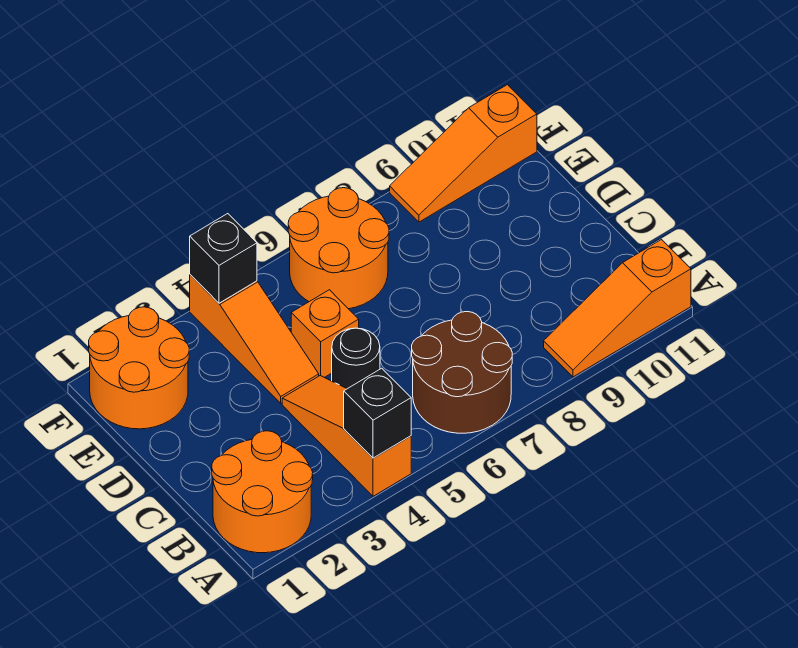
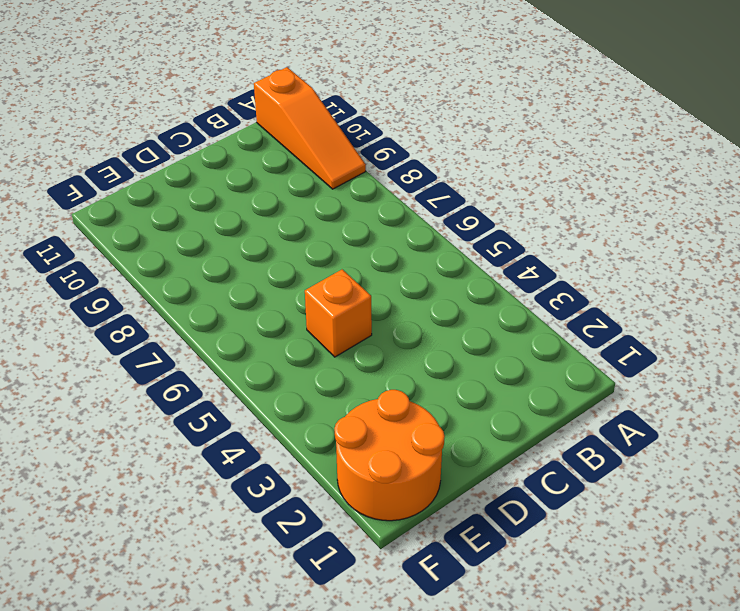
none -> orange 2x2 round brick [212,431,313,553]
none -> orange 1x3 slope [282,375,411,496]
none -> brown 2x2 round brick [412,312,512,433]

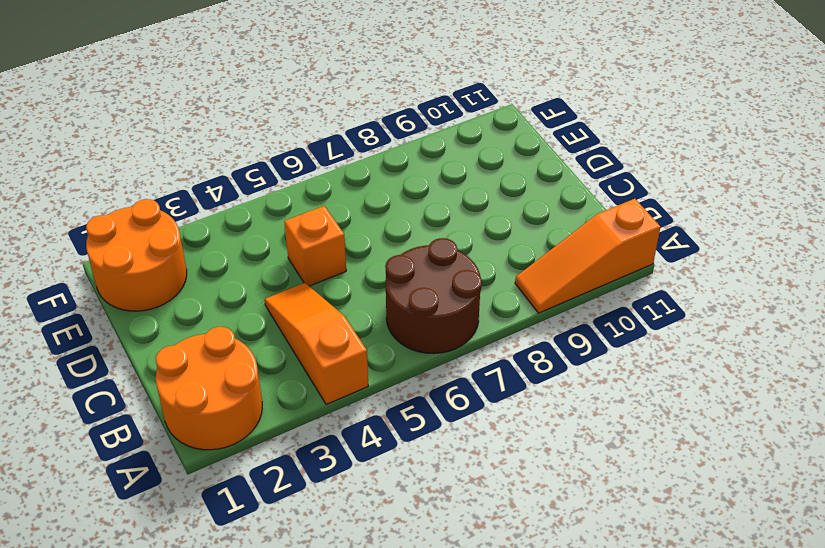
none -> black 1x1 round brick [332,328,380,389]
none -> orange 1x3 slope [190,275,319,403]
none -> orange 2x2 round brick [288,188,389,309]

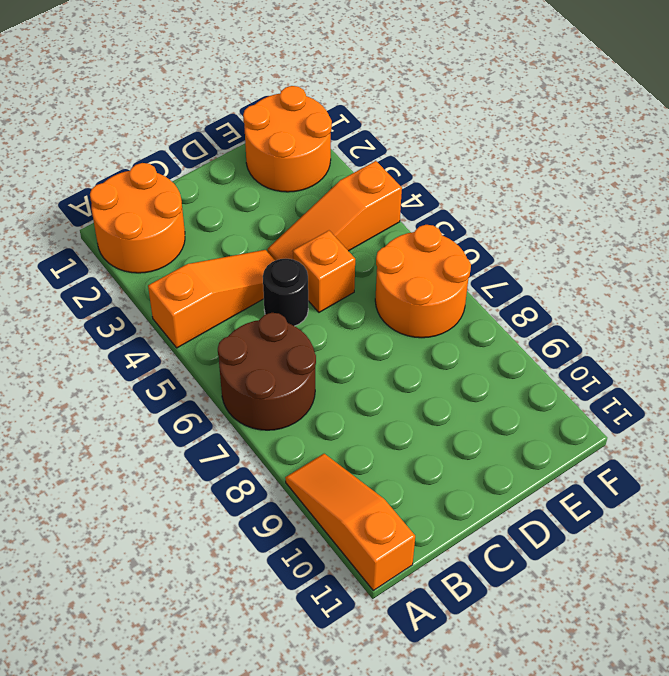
none -> orange 1x3 slope [390,85,537,222]
none -> black 1x1 brick [344,368,411,458]
none -> black 1x1 brick [190,214,257,303]

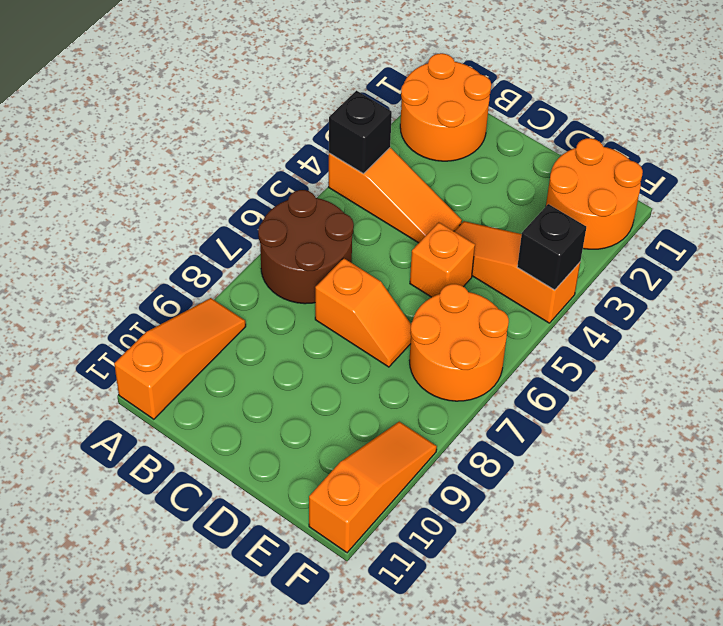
orange 1x2 slope [315,258,411,367] -> none
none -> black 1x1 round brick [332,328,380,389]

